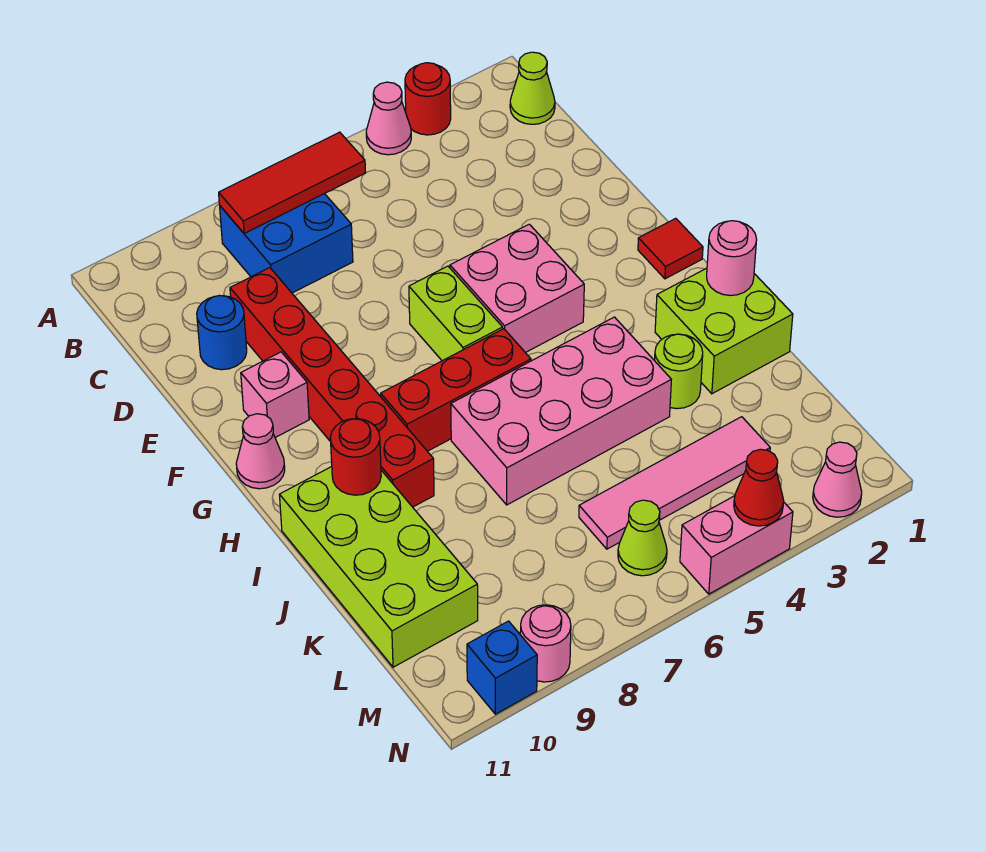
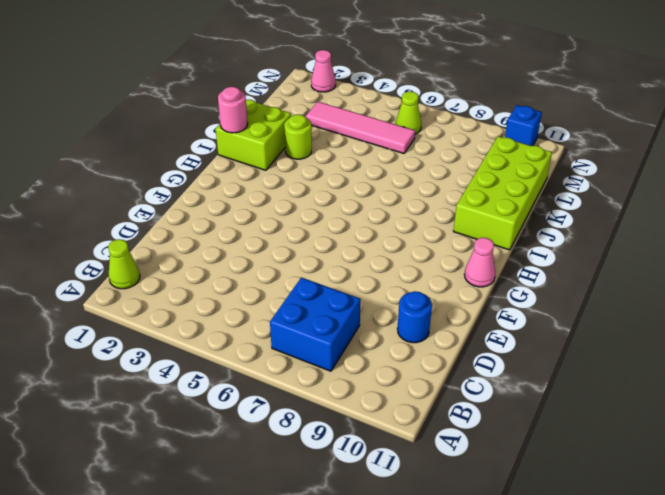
none -> red 1x1 round brick [405,63,451,135]
none -> pink 1x1 cone [366,82,411,155]
none -> red 1x6 brick [230,268,434,507]

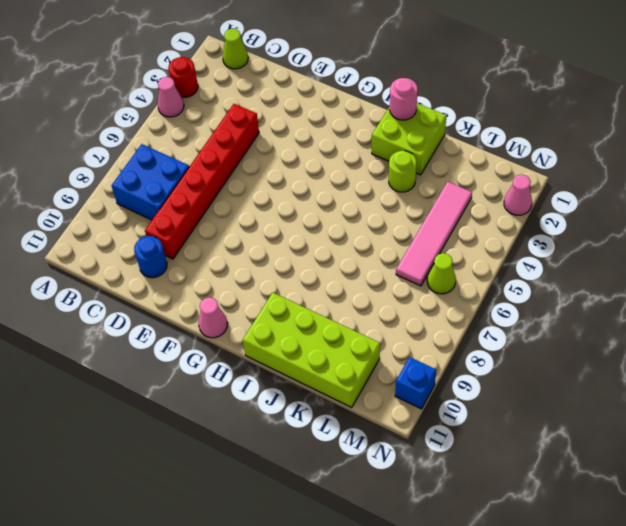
red 1x6 brick [145,104,259,259] -> red 1x6 brick turned to [230,268,434,507]
none -> pink 2x2 brick [450,224,584,353]
none -> lime 1x2 brick [409,266,503,361]
none -> pink 1x1 brick [241,352,309,438]

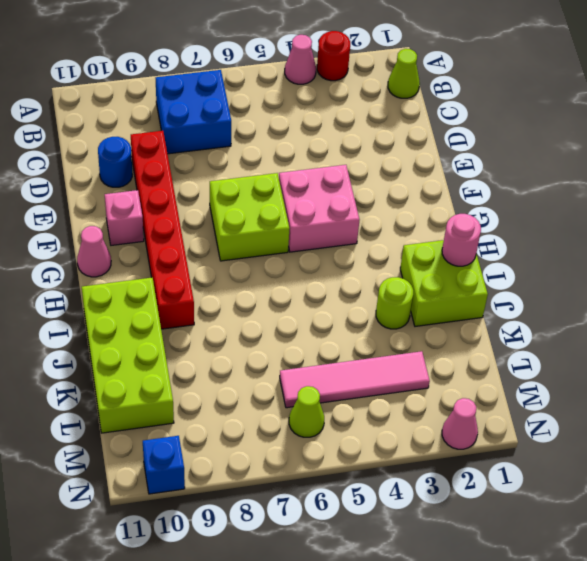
lime 2x2 brick [210,173,289,261] -> lime 1x2 brick [409,266,503,361]
none -> red 1x1 tile [638,218,703,279]
none -> red 1x3 brick [381,329,531,451]
none -> pink 2x4 brick [451,317,671,505]

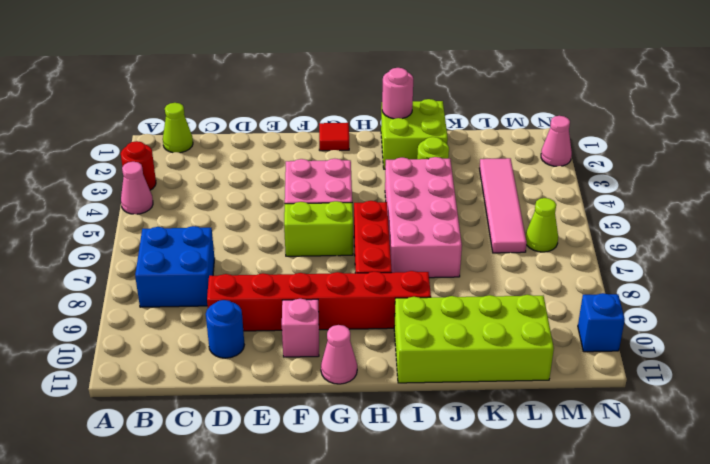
none -> pink 1x2 brick [680,496,793,594]
none -> pink 1x1 round brick [520,605,571,682]
none -> red 1x3 tile [219,132,366,233]

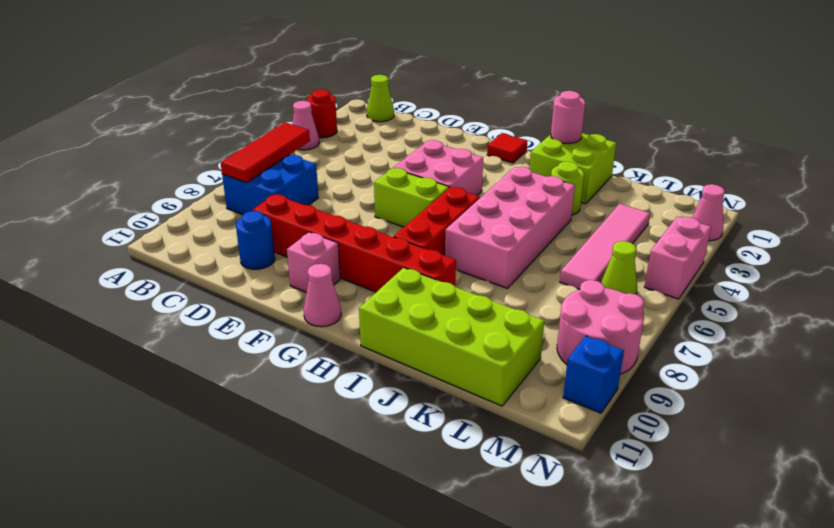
pink 2x2 round brick [557,280,644,374] -> pink 1x1 round brick [520,605,571,682]
none -> red 1x1 round brick [330,419,381,495]
none -> red 1x1 cone [734,449,784,526]

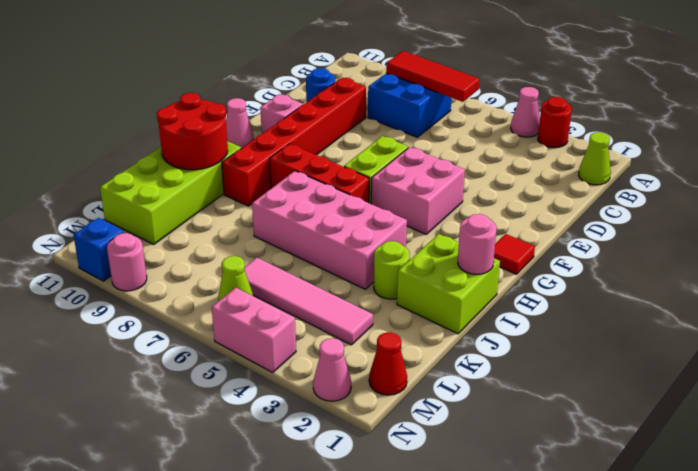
red 2x2 round brick [157,93,228,170] -> red 1x1 round brick [330,419,381,495]
red 1x1 cone [369,332,407,395] -> red 1x1 cone moved to [734,449,784,526]

